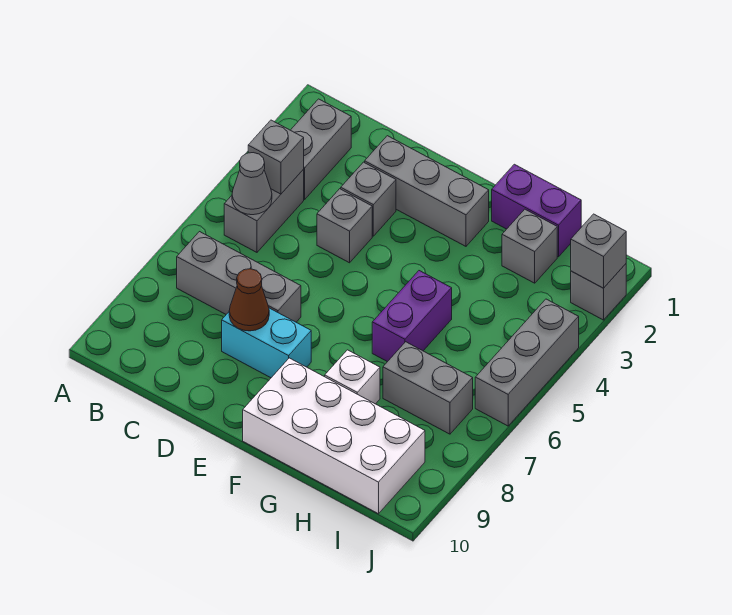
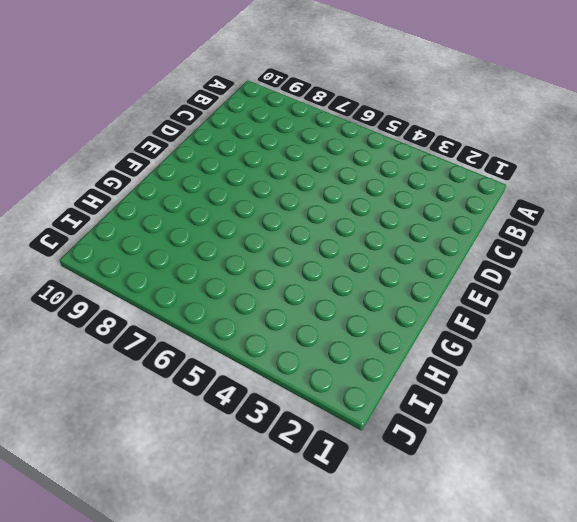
none -> grey 1x2 brick [291,99,351,199]
none -> grey 1x2 brick [224,170,304,252]
none -> grey 1x3 brick [177,232,301,322]

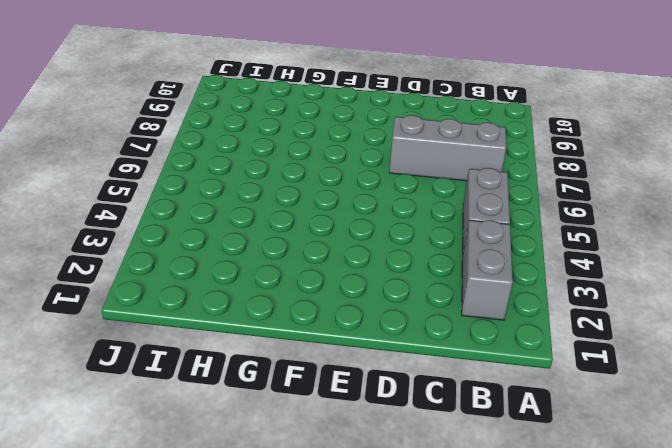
none -> grey 1x3 brick [365,136,489,246]
none -> grey 1x1 brick [341,162,396,236]
none -> grey 1x1 brick [317,189,372,263]

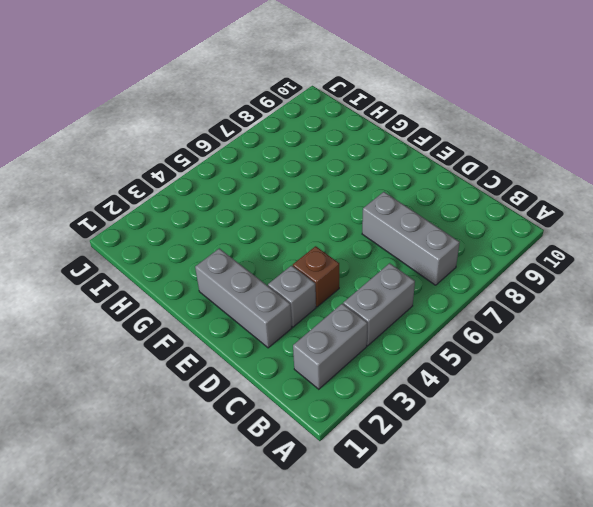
brown 1x1 brick [293,246,339,307] -> grey 1x1 brick [317,189,372,263]
none -> cyan 1x2 brick [222,308,311,378]
none -> white 2x4 brick [243,358,425,514]
none -> purple 1x2 brick [492,164,581,257]

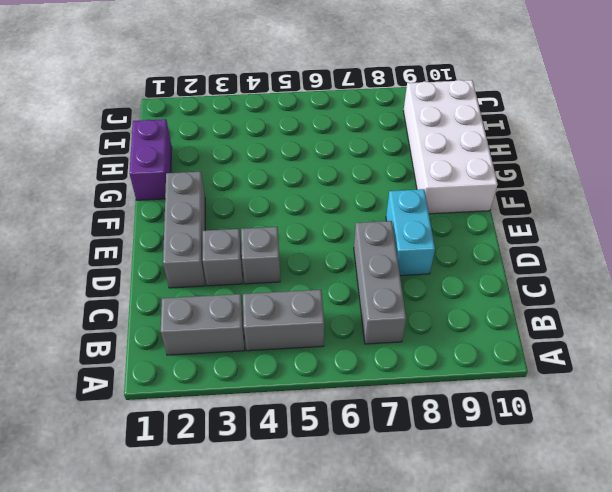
none -> purple 1x2 brick [372,271,452,362]
none -> white 1x1 brick [325,350,380,404]
none -> grey 1x1 brick [502,209,557,283]

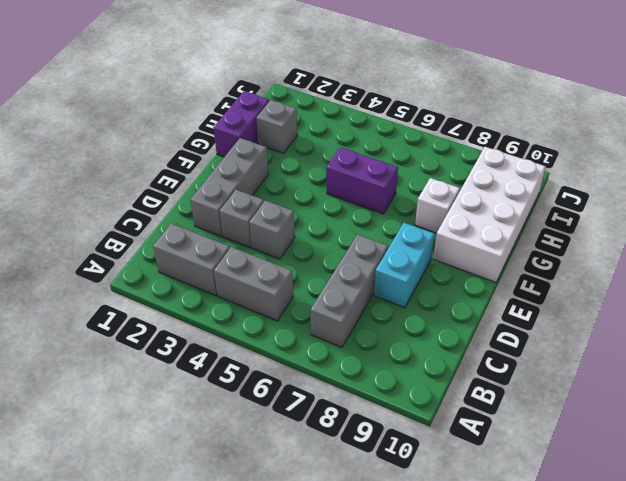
none -> grey 1x2 brick [383,342,473,434]
none -> grey 1x1 brick [571,264,626,320]
none -> grey 1x3 brick [475,299,579,426]

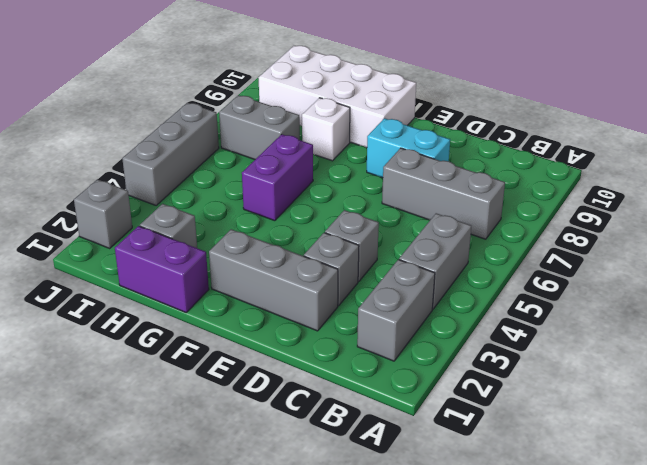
none -> grey 1x1 brick [248,120,304,194]
none -> grey 1x1 cone [232,153,272,215]
none -> brown 1x1 cone [229,269,269,331]

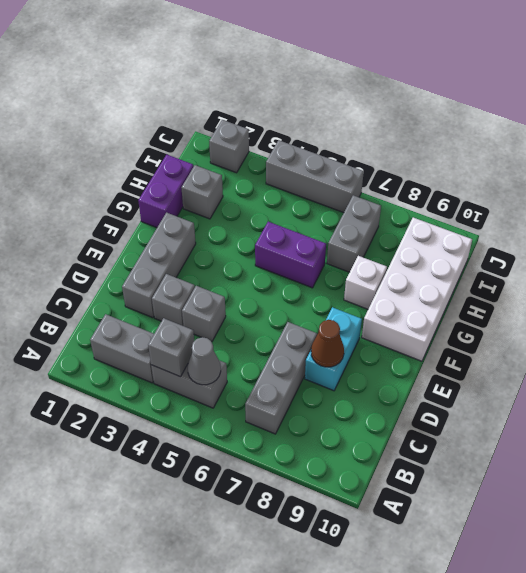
none -> grey 1x1 brick [571,214,626,288]

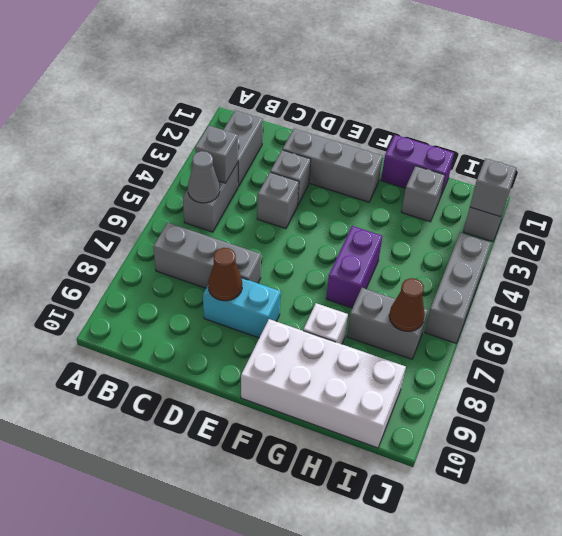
brown 1x1 cone [389,278,425,331] -> none

